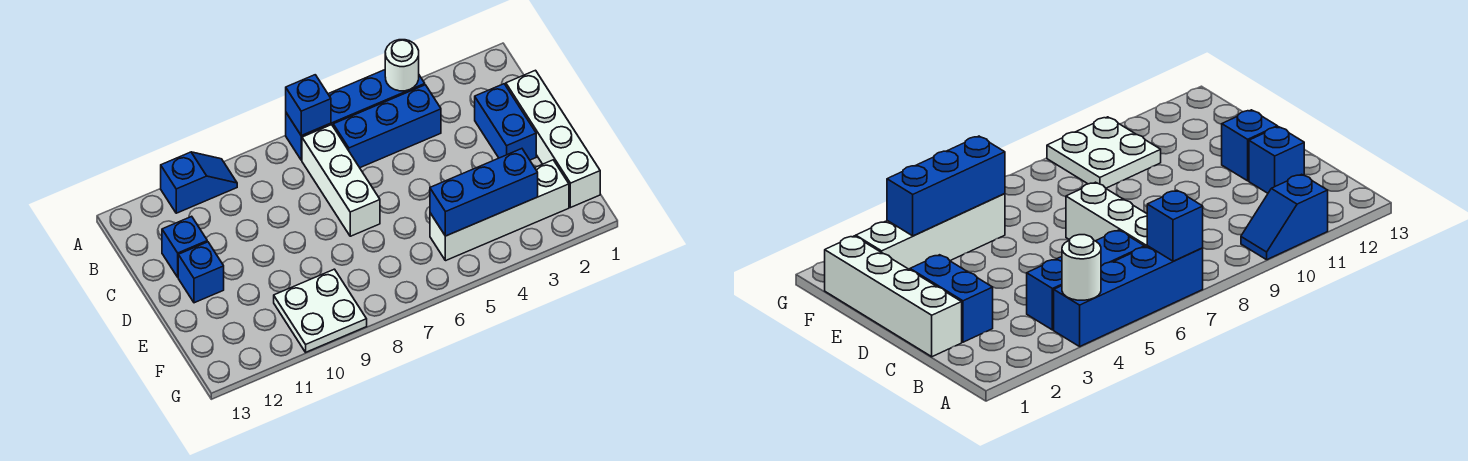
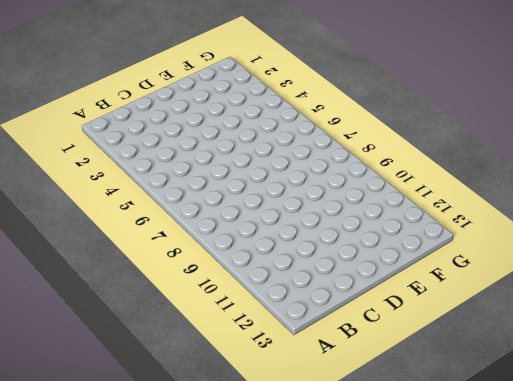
none -> blue 1x4 brick [286,70,425,160]
none -> blue 1x2 slope [161,152,237,213]
none -> blue 1x3 brick [333,85,441,168]

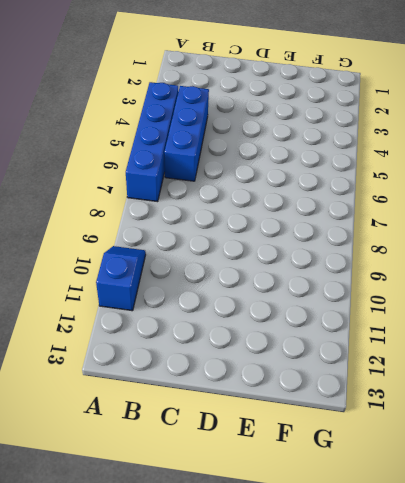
none -> white 1x3 brick [302,125,380,236]
none -> white 1x4 brick [506,70,600,208]
none -> blue 1x2 brick [475,84,536,160]

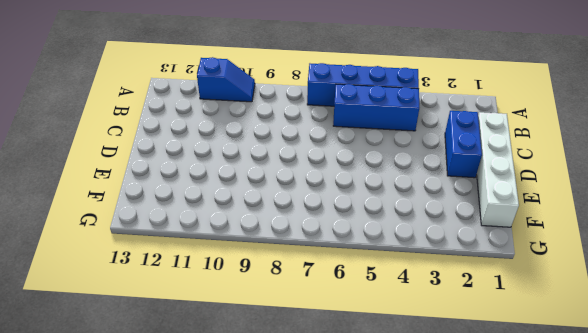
none -> white 1x3 brick [302,125,380,236]
none -> blue 1x1 brick [162,216,207,277]
none -> blue 1x1 brick [178,242,224,303]

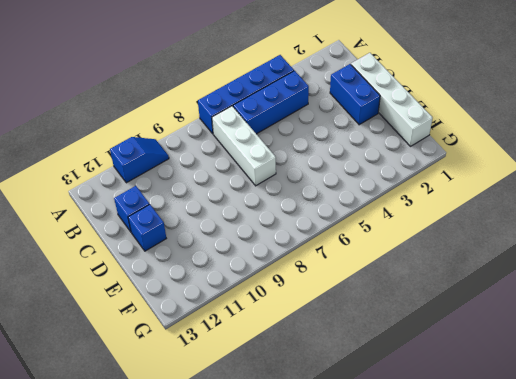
none -> white 1x4 brick [430,160,569,261]
none -> white 2x2 plate [274,269,367,352]
none -> white 1x1 round brick [385,40,419,91]

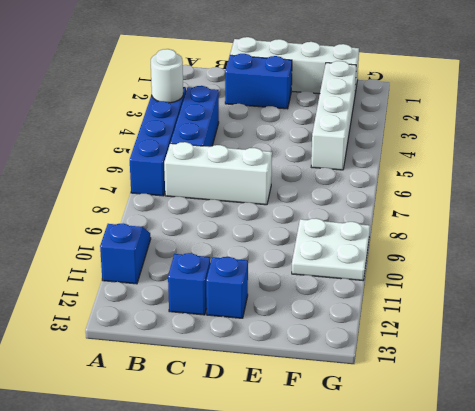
none -> blue 1x1 brick [286,75,331,136]
none -> blue 1x3 brick [430,149,538,236]

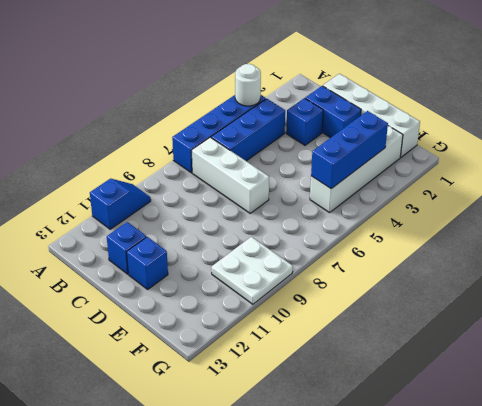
blue 1x1 brick [286,98,323,145] -> blue 1x1 brick moved to [286,75,331,136]

